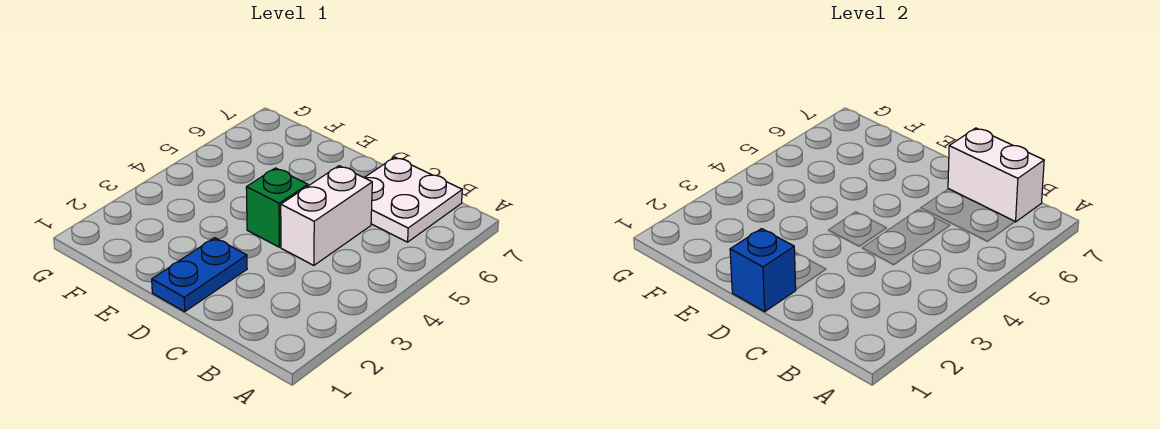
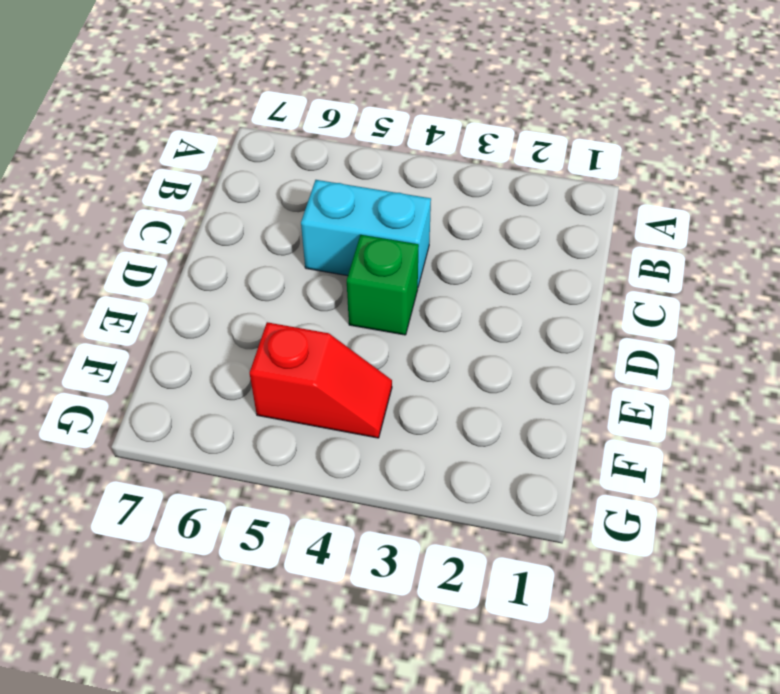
cyan 1x2 brick [301,180,431,286] -> white 1x2 brick [281,166,372,265]
red 1x2 slope [250,322,392,438] -> none
none -> white 2x2 plate [364,157,462,242]
none -> blue 1x2 plate [152,238,247,312]

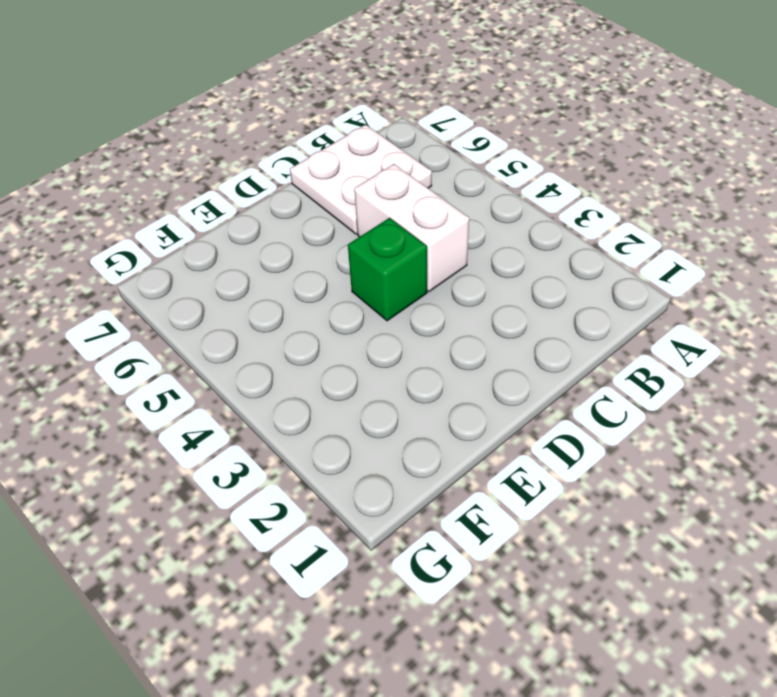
none -> blue 1x2 plate [152,238,247,312]
none -> white 1x2 brick [948,128,1044,222]

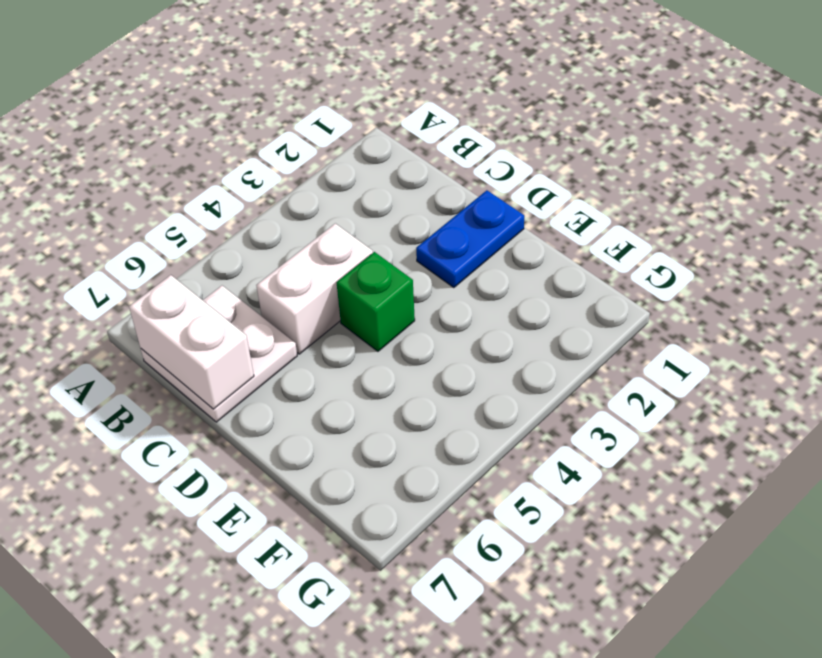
none -> blue 1x1 brick [730,229,796,312]

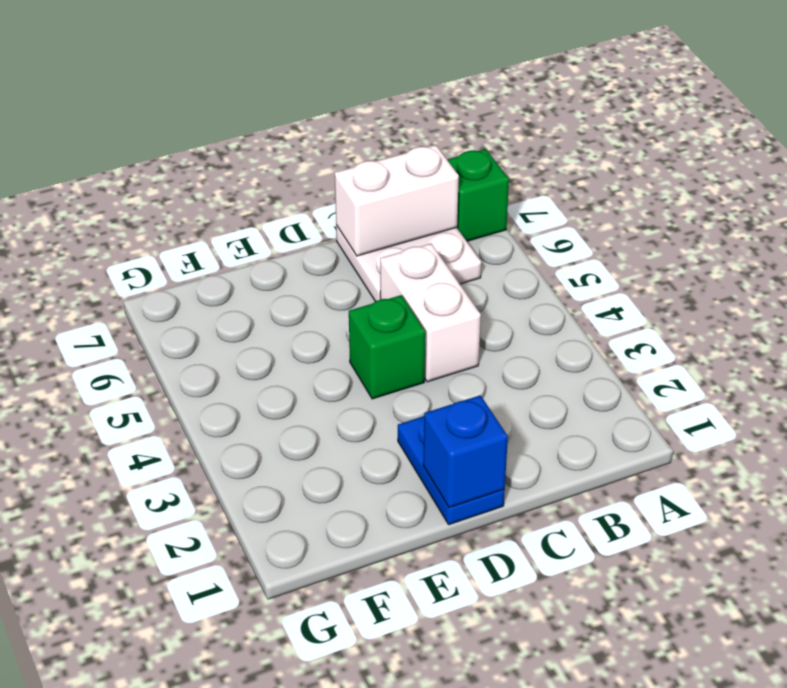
green 1x1 brick [447,149,509,241] -> none

